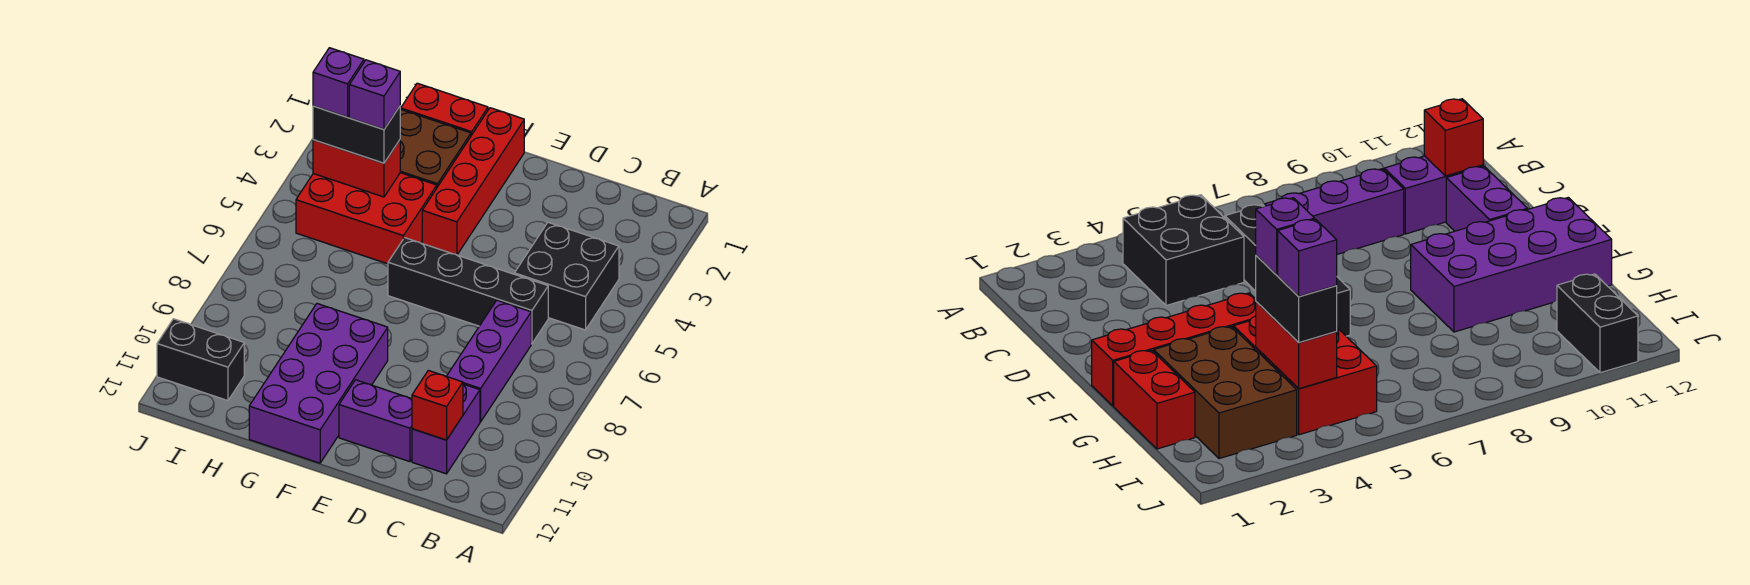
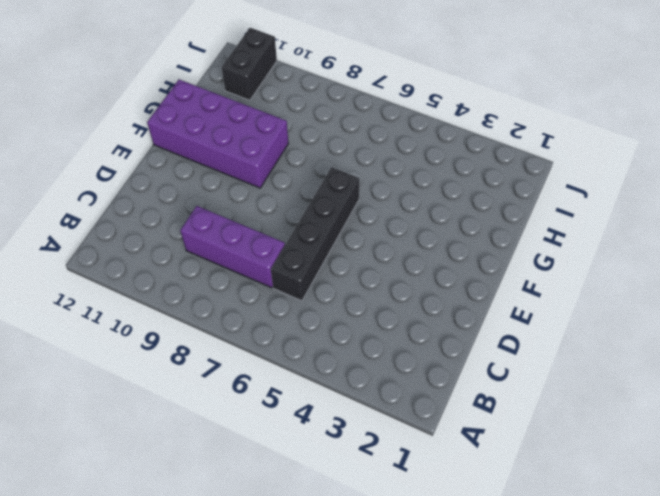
none -> black 2x2 brick [514,222,619,330]
none -> purple 1x2 brick [412,384,480,474]
none -> purple 1x2 brick [339,380,412,462]

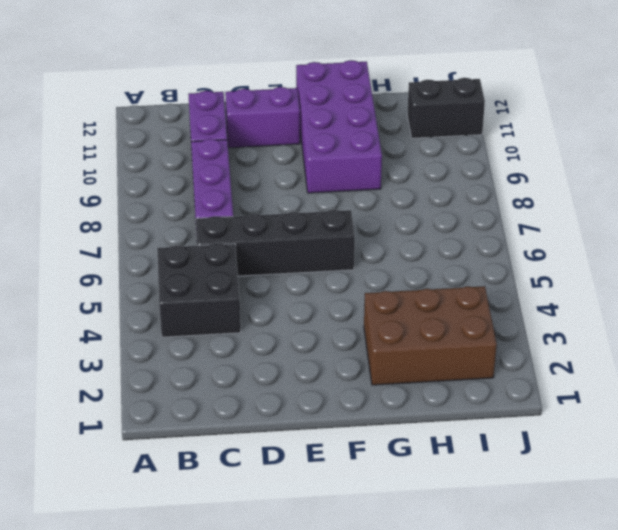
none -> red 1x4 brick [422,108,524,255]
none -> red 1x2 brick [401,83,488,135]
none -> red 2x3 brick [296,173,437,264]

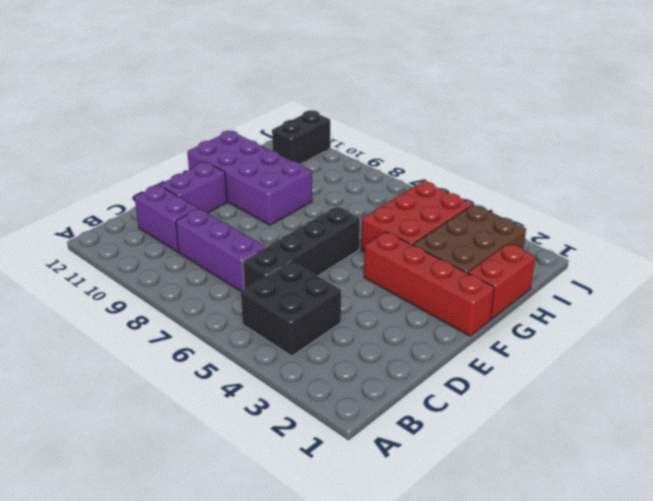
none -> red 1x1 brick [412,370,463,440]
none -> red 1x2 brick [313,140,400,197]
none -> black 1x2 brick [313,106,400,163]

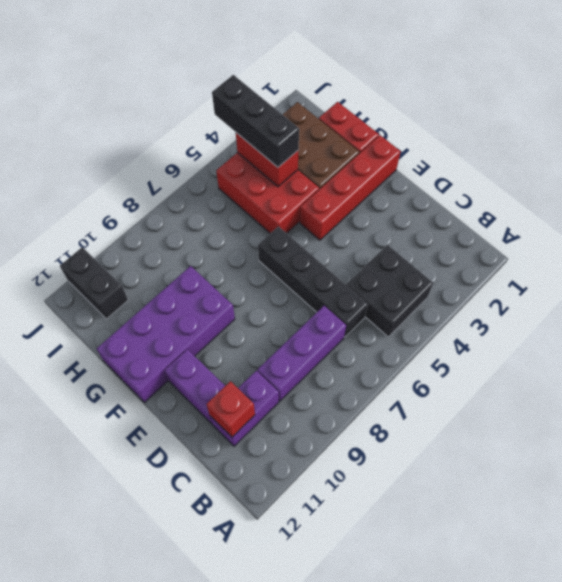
black 1x3 brick [212,75,299,167] -> black 1x2 brick [313,106,400,163]
none -> purple 1x1 brick [349,60,400,129]
none -> purple 1x1 brick [313,48,364,117]

